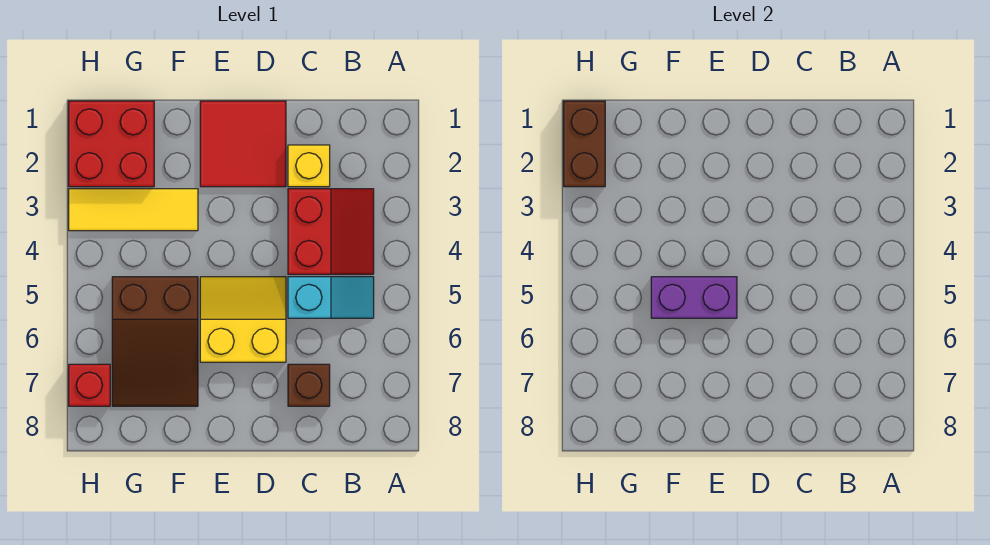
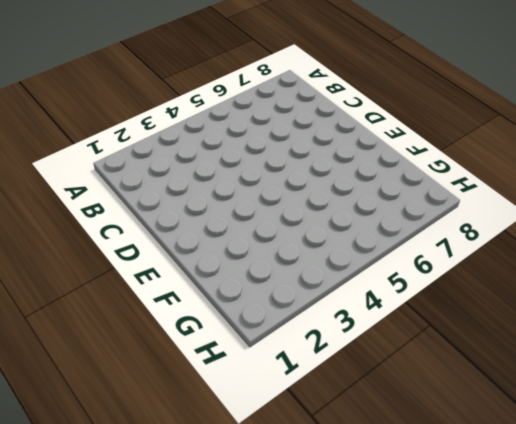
none -> red 2x2 slope [288,189,374,274]
none -> cyan 1x2 slope [288,277,374,318]
none -> yellow 1x1 brick [288,145,330,187]

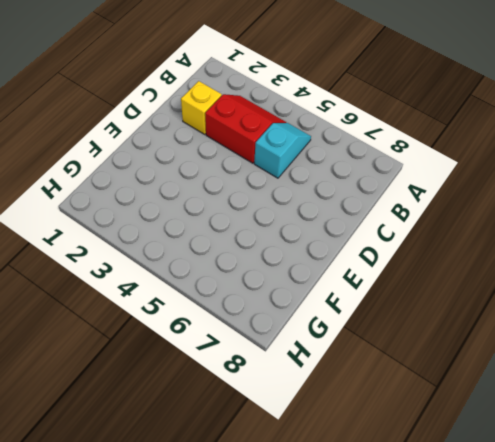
none -> brown 1x1 brick [288,364,330,406]
none -> red 2x2 tile [200,101,286,187]
none -> yellow 2x2 slope [200,277,286,362]

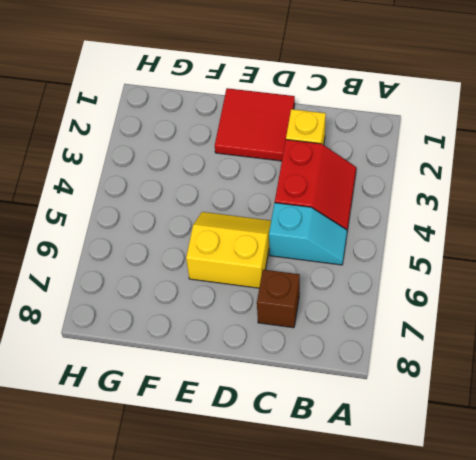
none -> yellow 1x3 tile [69,189,198,231]
none -> brown 2x3 slope [112,277,198,406]
none -> red 2x2 brick [69,101,154,187]

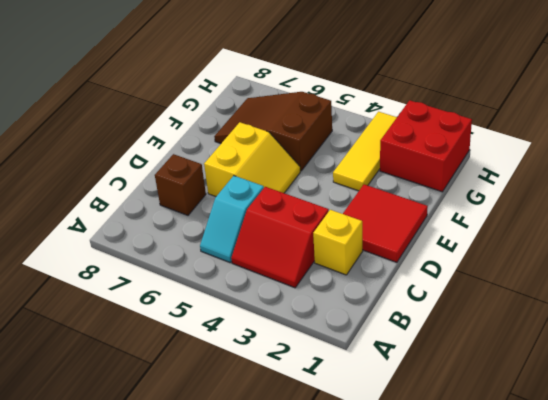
none -> red 1x1 brick [69,364,110,406]
none -> purple 1x2 brick [651,277,737,318]
none -> brown 1x2 brick [564,101,605,187]

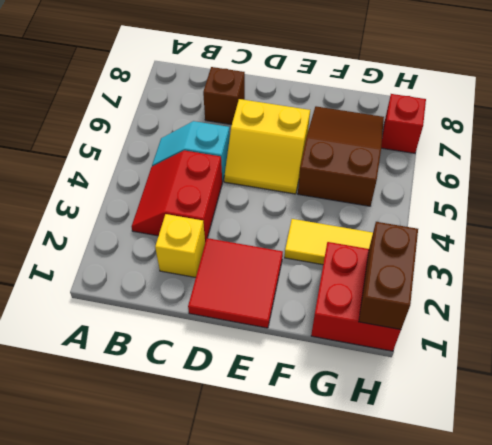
none -> purple 1x2 brick [651,277,737,318]

